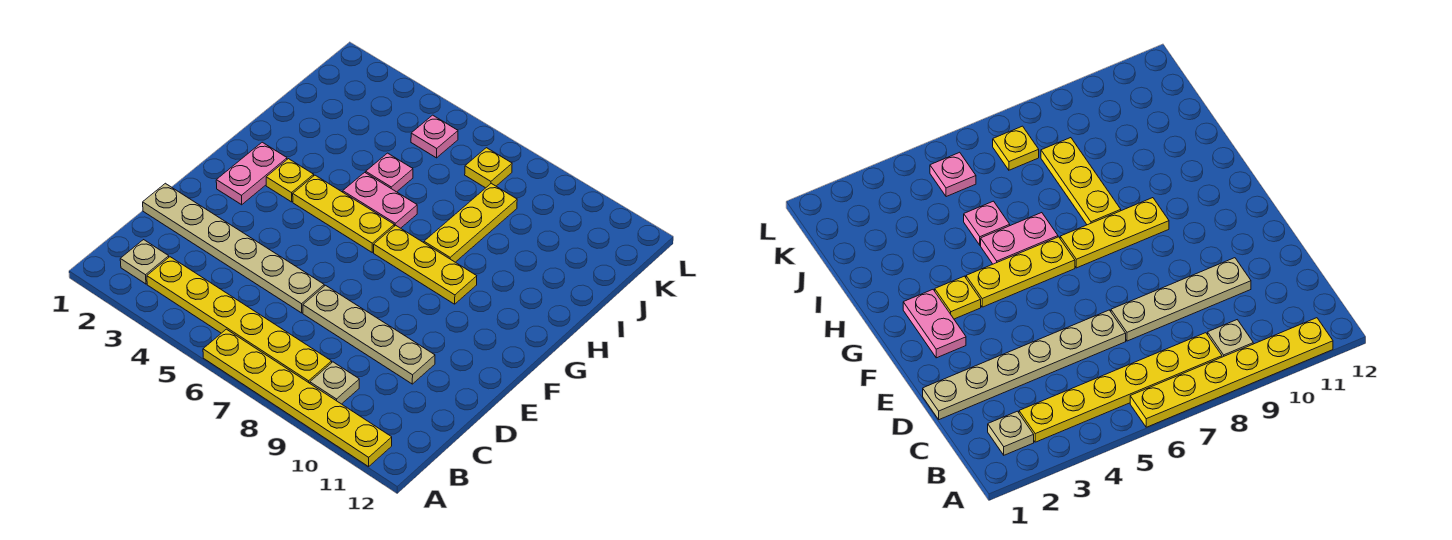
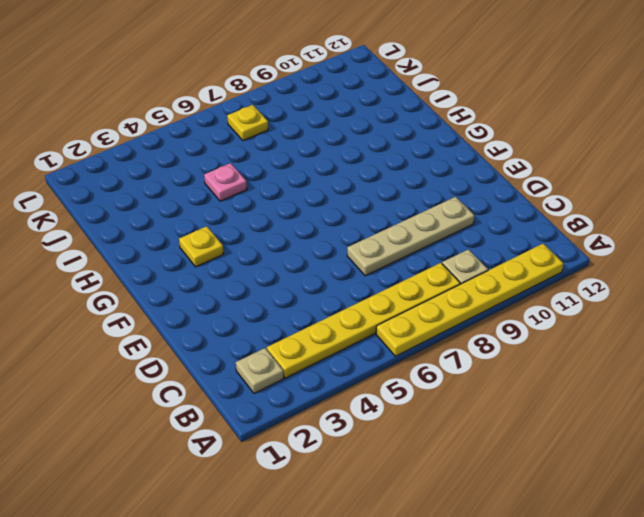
none -> tan 1x6 plate [143,183,324,313]
none -> pink 1x2 plate [216,142,287,205]
none -> yellow 1x3 plate [293,175,394,252]

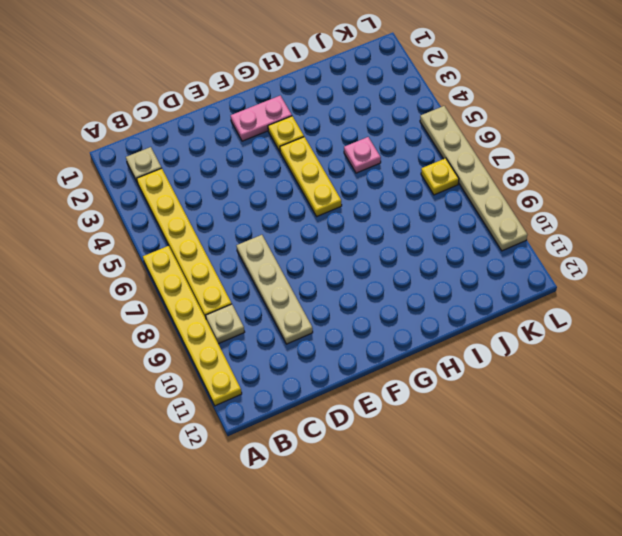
tan 1x6 plate [420,106,527,251] -> tan 1x6 plate moved to [143,183,324,313]
none -> yellow 1x3 plate [374,225,477,304]
none -> pink 1x2 plate [343,172,417,228]
none -> yellow 1x3 plate [424,183,517,262]

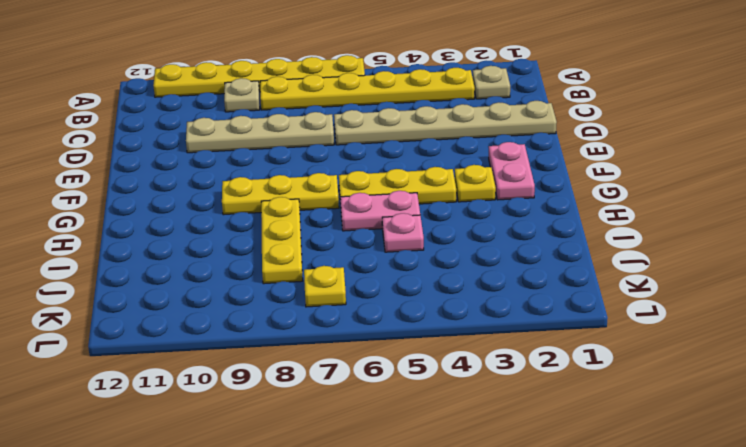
none -> pink 1x1 plate [411,115,458,158]

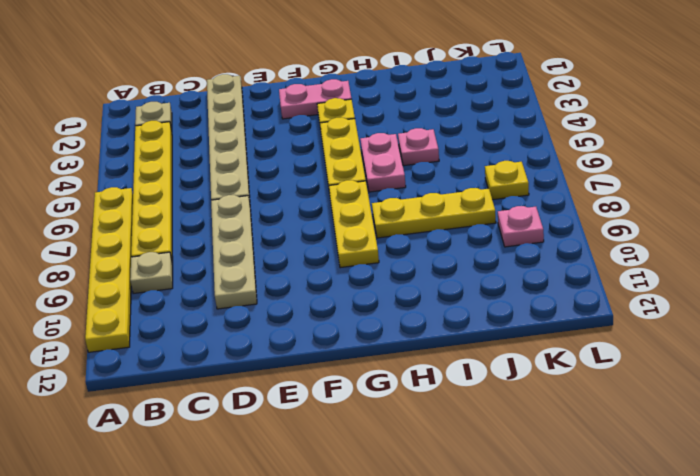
pink 1x1 plate [498,206,544,247] -> pink 1x1 plate moved to [411,115,458,158]

